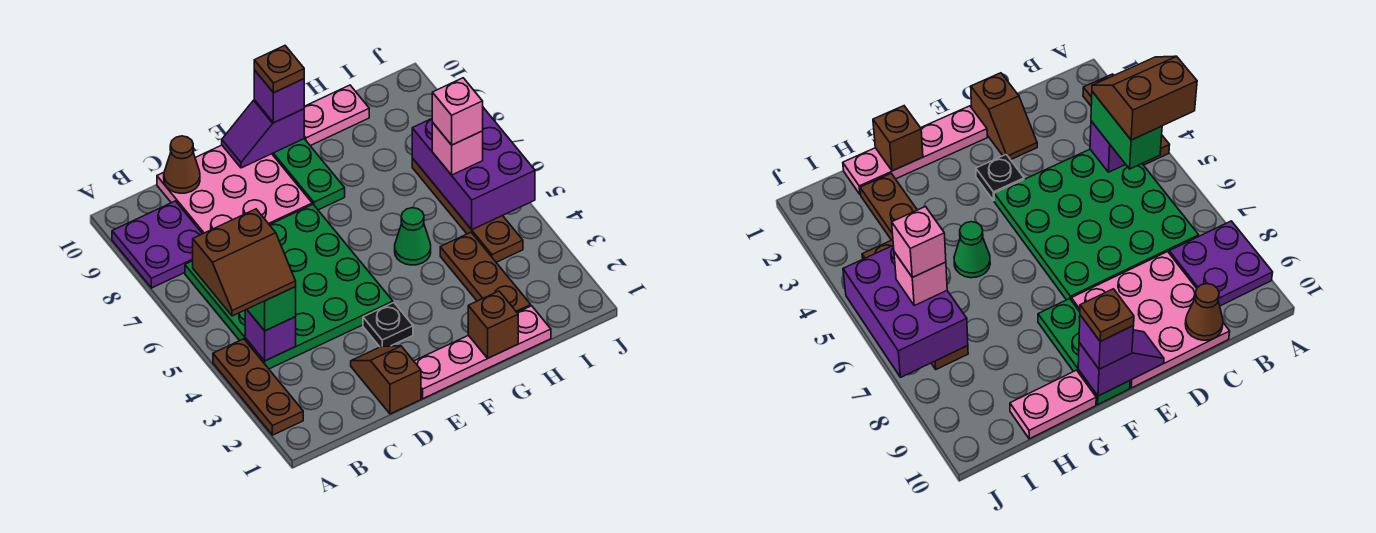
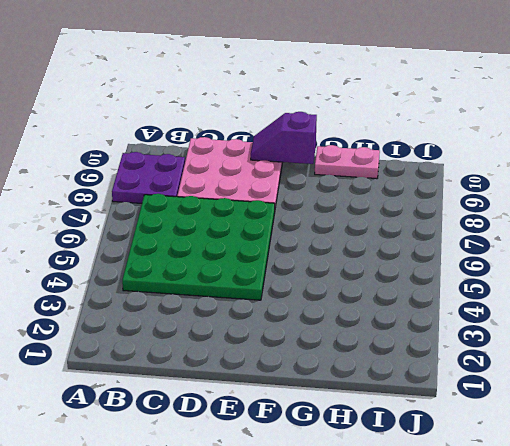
none -> brown 1x3 plate [213,339,303,435]
none -> brown 1x2 slope [351,346,421,414]
none -> pink 1x4 plate [414,306,551,399]

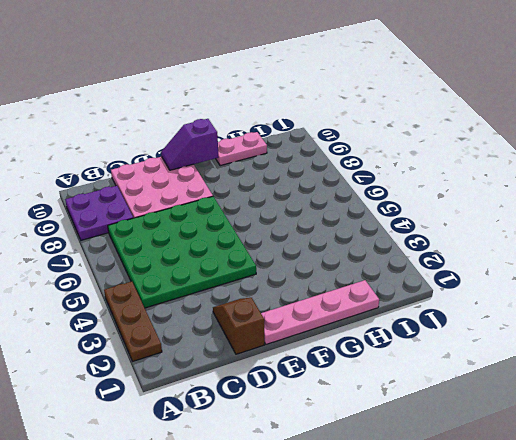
none -> black 1x1 plate [363,303,413,347]
none -> green 1x3 plate [272,139,345,210]
none -> green 1x1 cone [395,208,431,265]

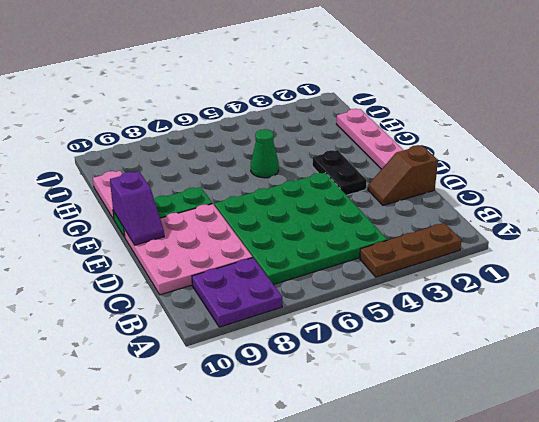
black 1x2 plate [312,150,367,195] -> black 1x1 plate [363,303,413,347]
none -> brown 1x3 plate [440,232,531,312]
none -> brown 1x4 plate [412,158,523,262]
none -> purple 1x1 brick [245,309,296,361]

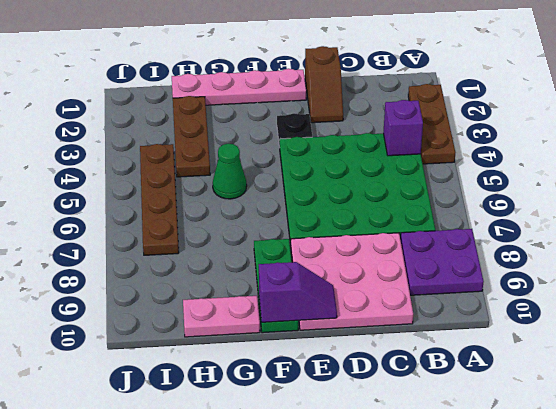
none -> brown 1x1 cone [164,136,200,193]
none -> brown 1x1 brick [468,291,518,358]
none -> purple 2x3 brick [412,108,535,230]

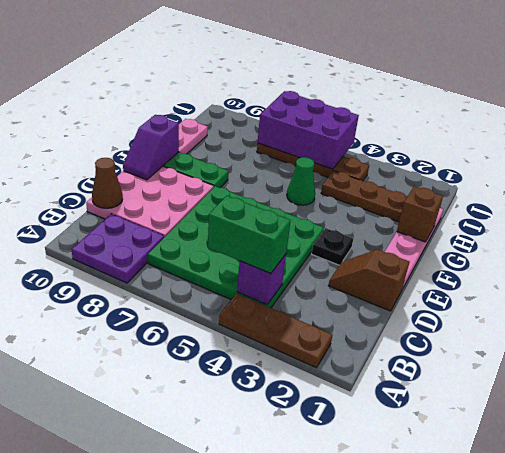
none -> purple 1x1 brick [254,70,304,123]
none -> pink 1x1 brick [432,122,483,175]
none -> brown 2x2 slope [193,209,296,316]

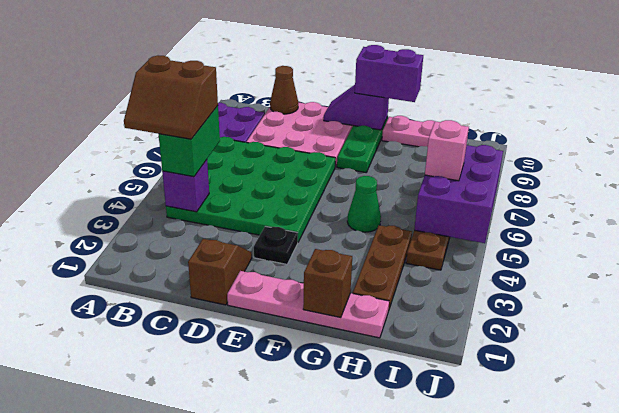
purple 1x2 brick [355,45,423,102] -> purple 1x1 brick [254,70,304,123]
none -> brown 1x3 plate [213,339,303,435]
none -> brown 1x1 plate [254,46,304,93]
none -> pink 1x1 brick [432,78,483,145]

